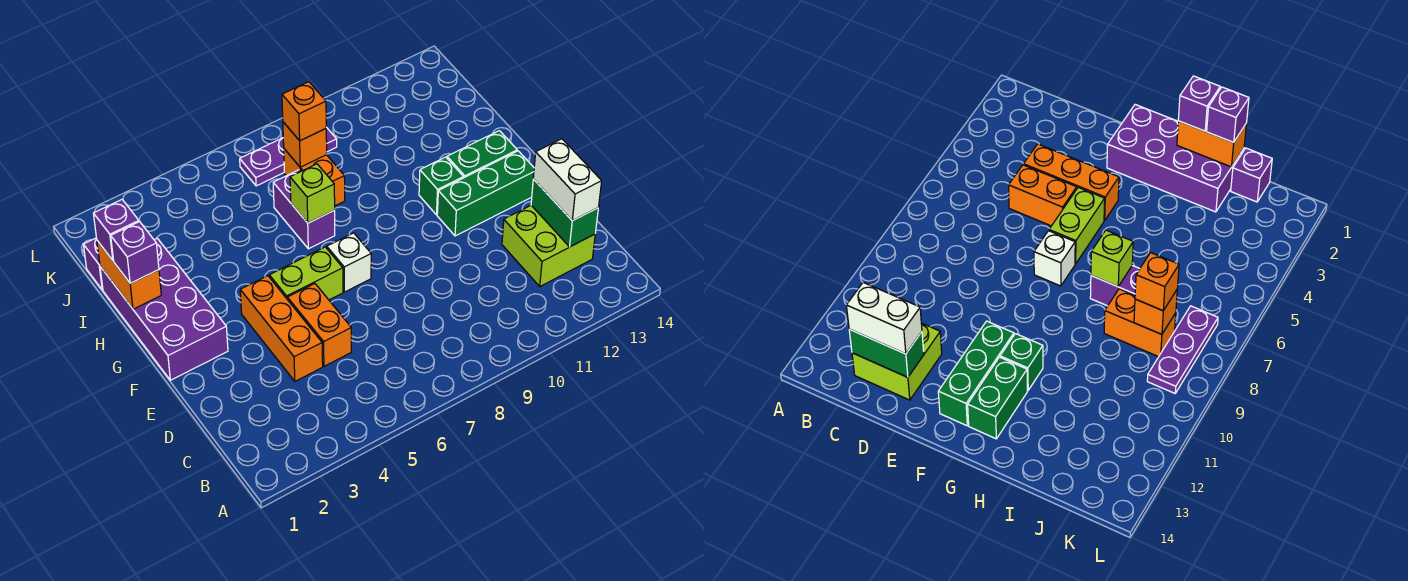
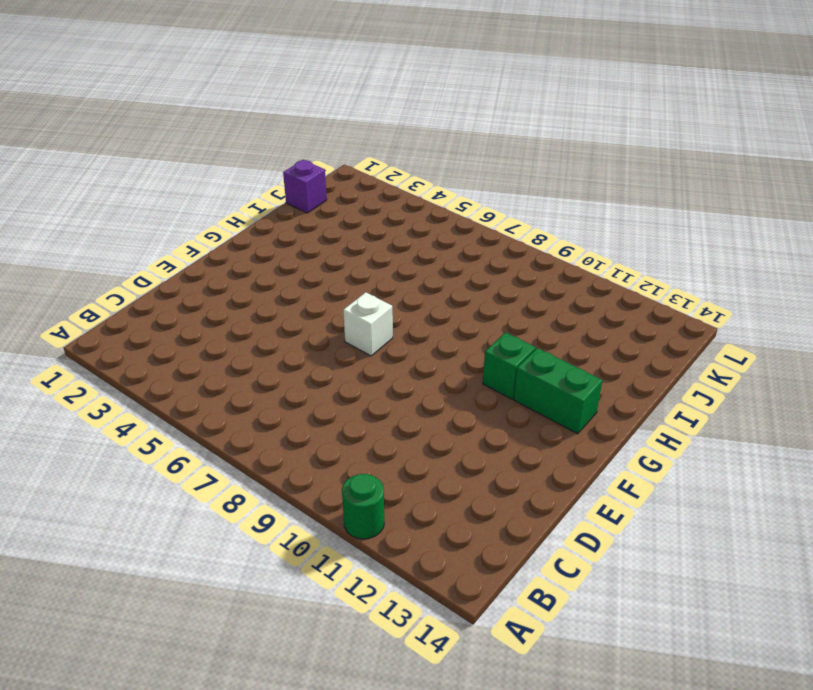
green 1x1 round brick [342,474,384,539] -> none
none -> lime 2x2 brick [502,206,595,286]
none -> orange 1x3 brick [240,276,323,381]
none -> orange 1x2 brick [287,284,351,366]

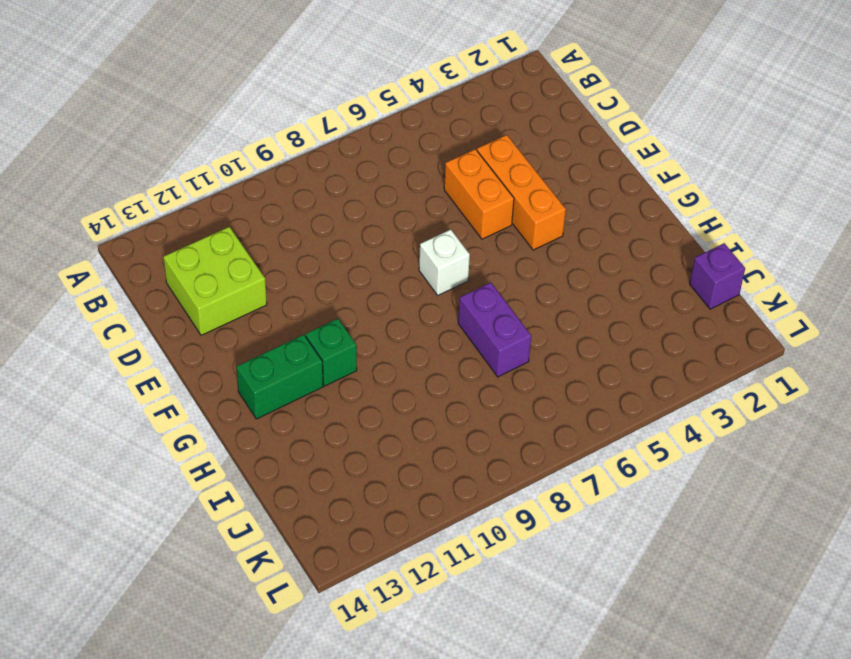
none -> purple 2x4 brick [100,238,228,380]
none -> lime 1x2 brick [269,247,343,300]
none -> green 1x3 brick [437,151,534,236]

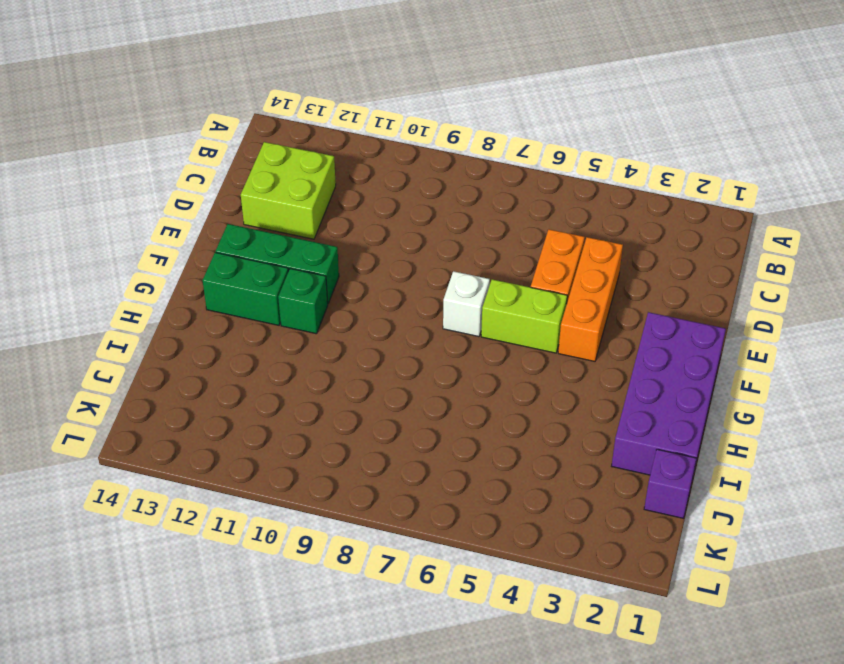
none -> purple 1x2 brick [273,169,335,249]
none -> orange 1x2 brick [284,149,345,206]
none -> purple 1x3 plate [240,127,337,186]

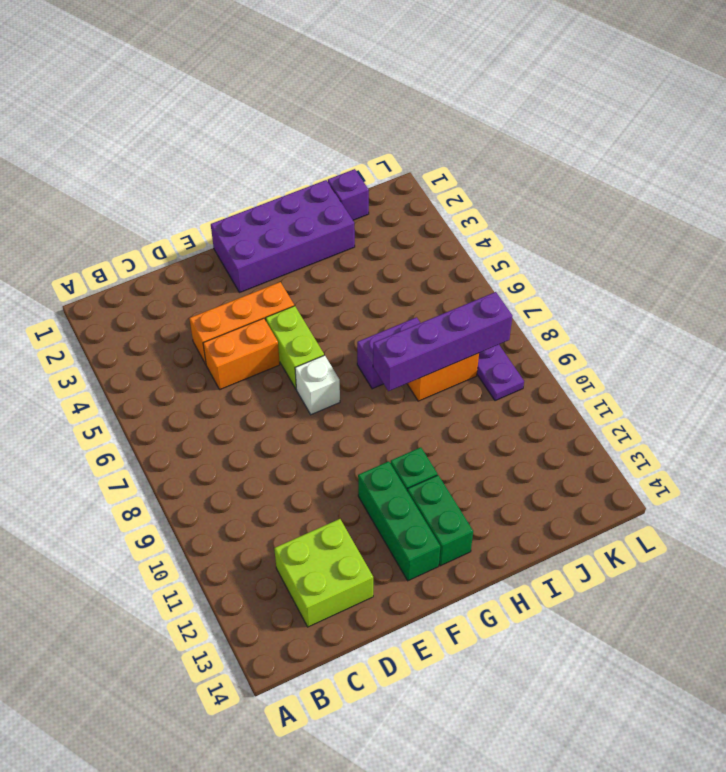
purple 1x4 brick [373,292,512,391] -> orange 1x1 brick [283,122,327,167]
none -> green 1x2 brick [531,179,598,247]
none -> orange 1x2 brick [97,241,161,309]
none -> lime 1x1 brick [290,164,335,223]

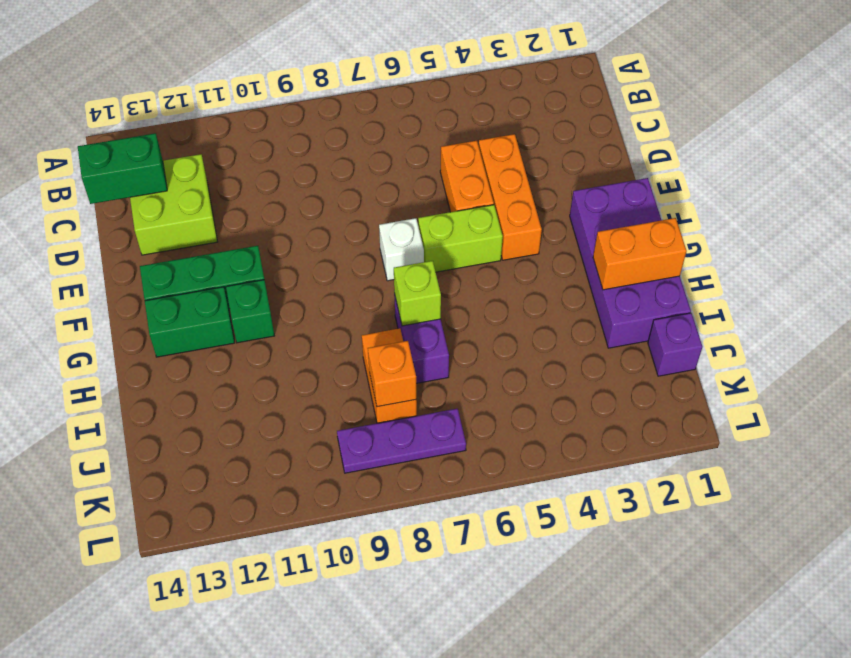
green 1x2 brick [78,133,167,204] -> green 1x2 brick turned to [531,179,598,247]
orange 1x2 brick [593,218,687,290] -> orange 1x2 brick turned to [97,241,161,309]
none -> white 1x2 brick [533,139,602,221]
none -> purple 1x1 brick [111,221,159,283]
none -> purple 1x1 brick [93,200,139,261]

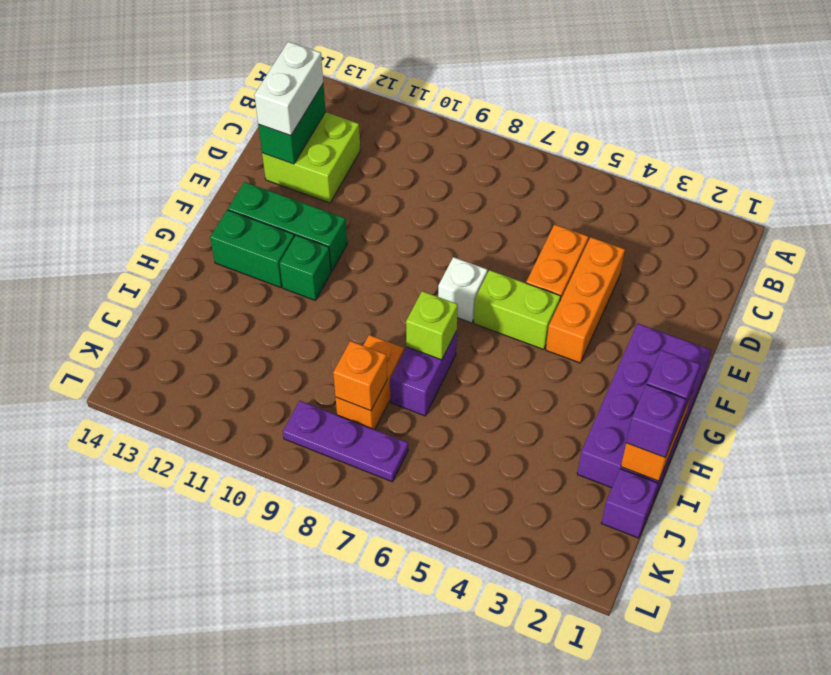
none -> orange 1x1 brick [282,82,326,141]

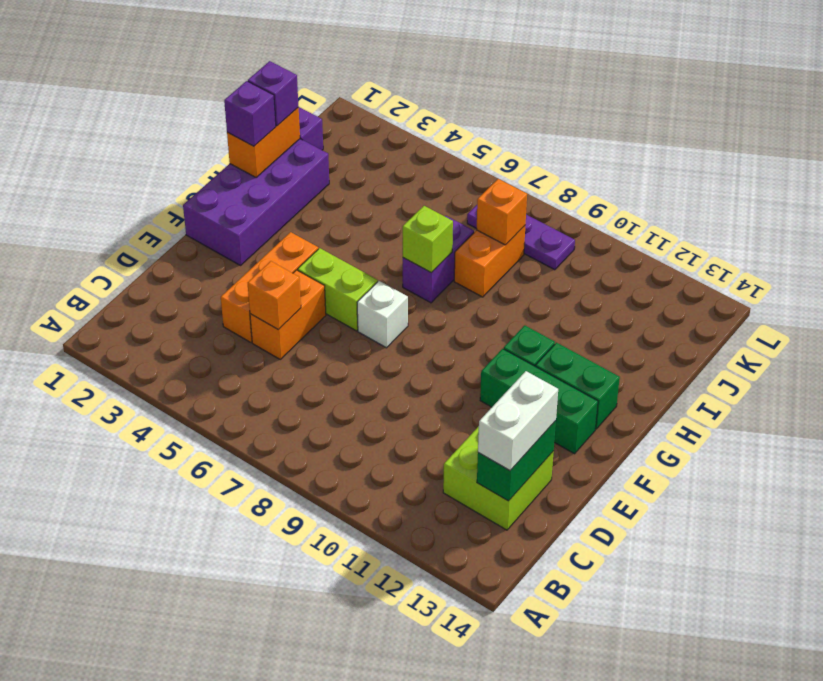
orange 1x1 brick [248,261,301,330] -> orange 1x1 brick moved to [282,82,326,141]

